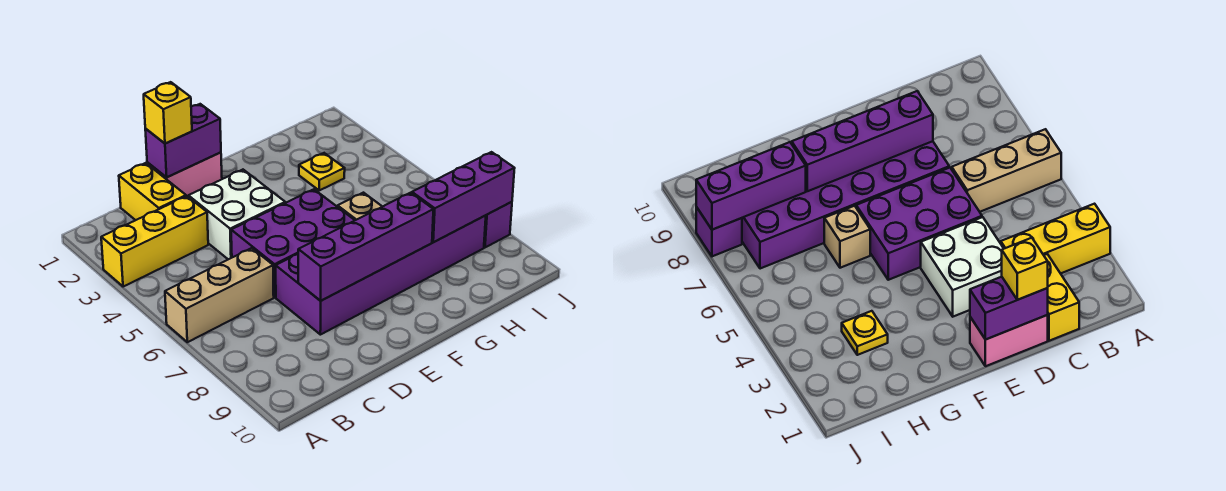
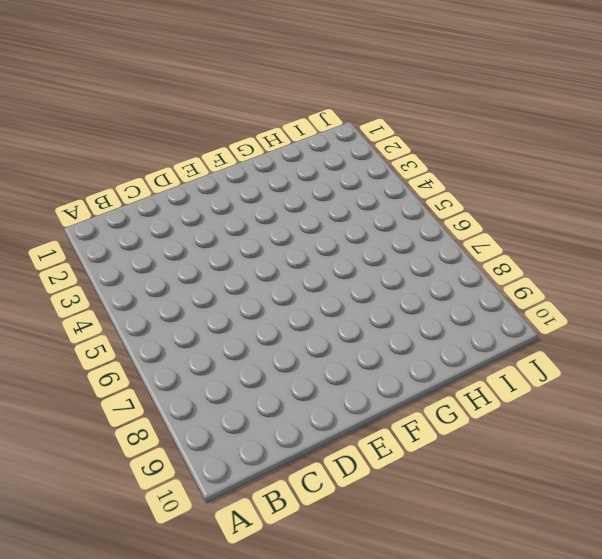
none -> yellow 1x3 brick [101,196,208,287]
none -> tan 1x3 brick [165,248,274,342]
none -> yellow 1x2 brick [119,163,186,220]

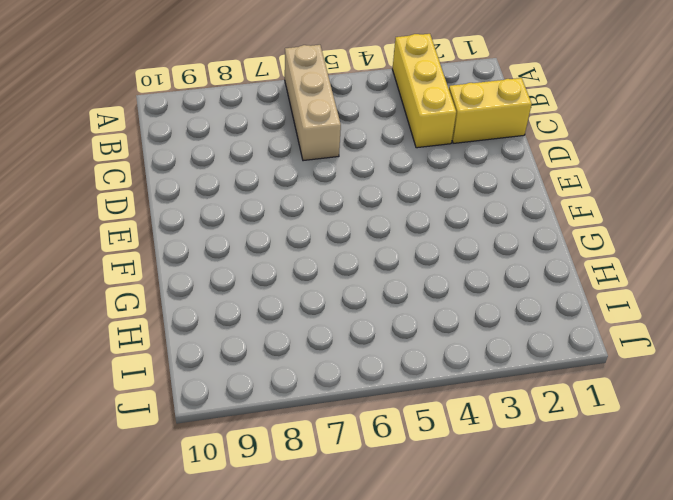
none -> pink 1x2 brick [147,152,222,196]
none -> white 2x2 brick [188,170,285,259]
none -> purple 2x3 brick [231,189,355,297]

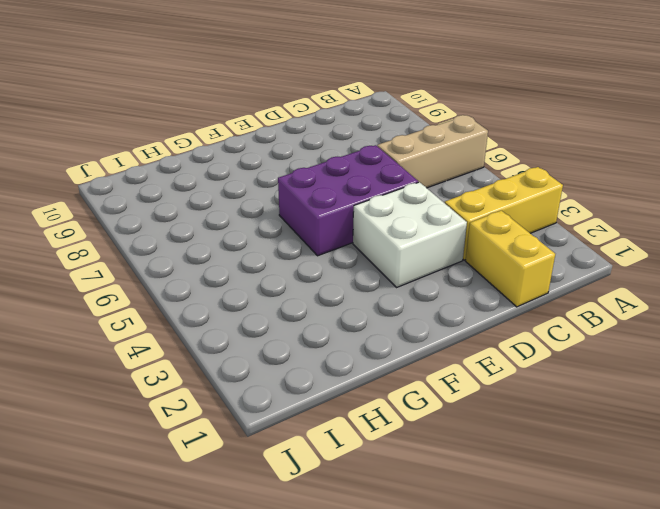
none -> pink 1x2 brick [147,152,222,196]
none -> purple 2x6 brick [276,215,486,335]
none -> tan 1x1 brick [338,193,382,220]

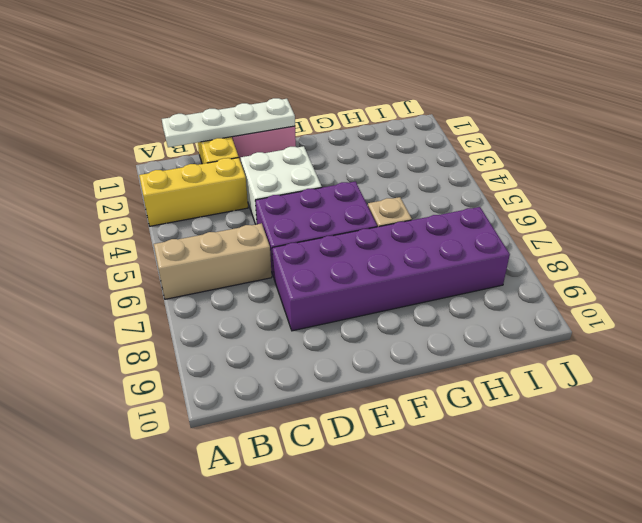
white 1x4 plate [162,98,295,147] -> purple 1x2 brick [145,104,221,177]
none -> yellow 1x1 plate [299,153,345,190]
none -> purple 1x1 brick [484,202,512,247]
none -> purple 1x4 brick [298,193,433,301]

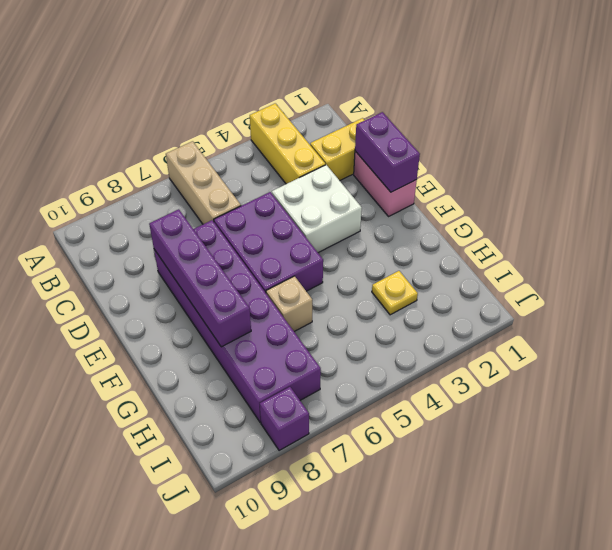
none -> purple 1x3 brick [412,152,515,242]
none -> yellow 1x1 brick [144,82,192,144]

